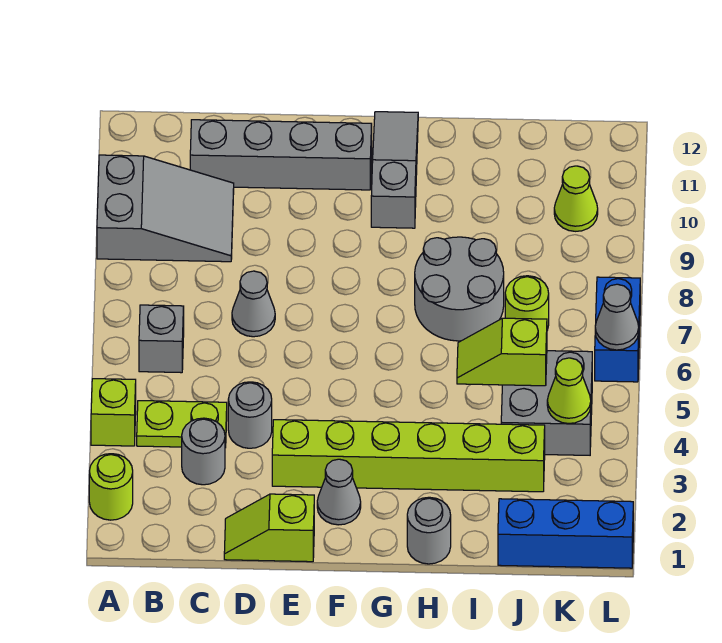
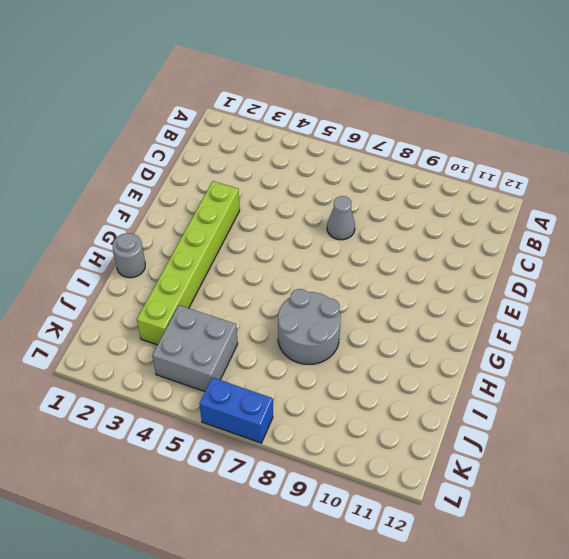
none -> lime 1x1 round brick [89,454,133,520]
none -> lime 1x1 brick [91,379,136,446]
none -> grey 2x3 slope [97,155,234,262]

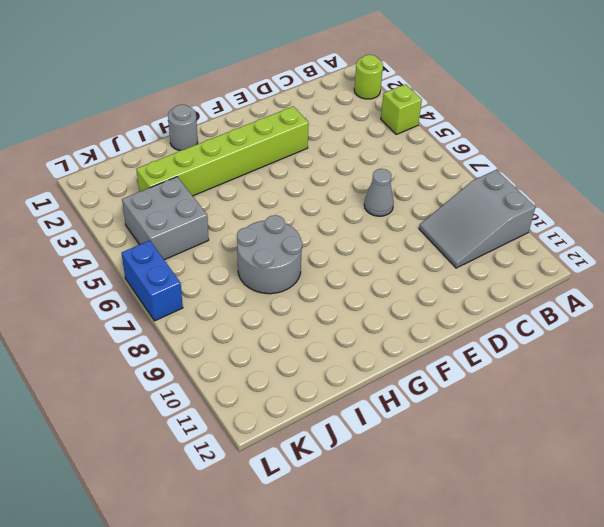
none -> lime 1x2 plate [137,401,227,448]
none -> grey 1x1 brick [139,305,184,373]
none -> grey 1x1 round brick [182,418,225,485]

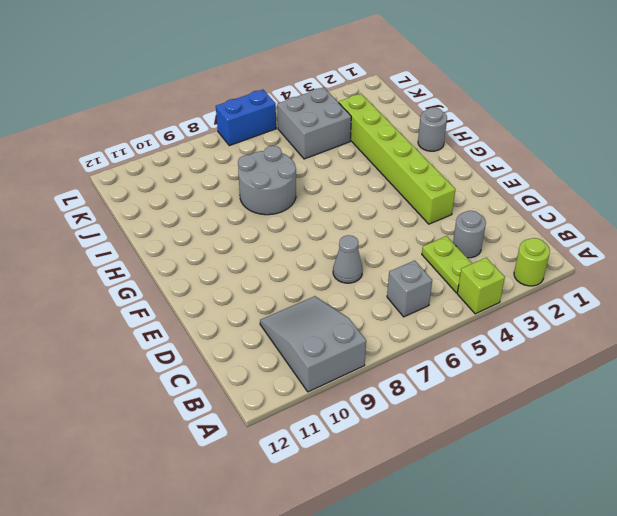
none -> grey 1x4 brick [190,120,372,190]
none -> lime 1x2 slope [224,494,314,562]
none -> grey 1x1 round brick [228,382,272,448]

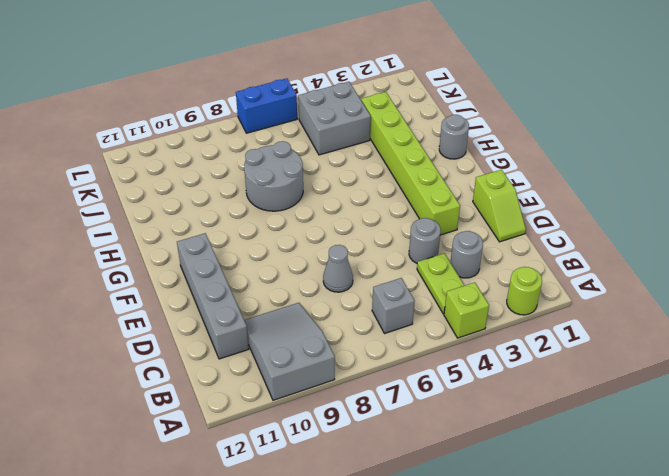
none -> grey 1x1 cone [317,459,361,525]
none -> grey 1x3 slope [371,112,418,228]
none -> blue 1x3 brick [498,499,633,568]

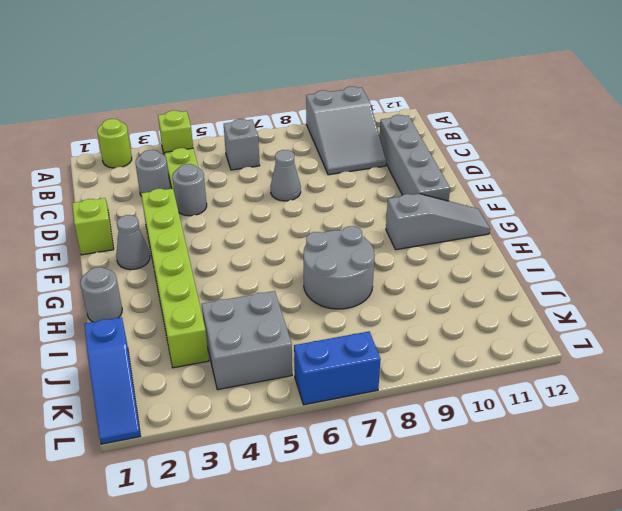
blue 1x3 slope [84,317,140,444] -> blue 1x3 brick [498,499,633,568]
none -> lime 1x1 round brick [505,276,549,330]
none -> lime 1x1 cone [554,166,598,231]
none -> lime 1x2 slope [457,318,547,386]

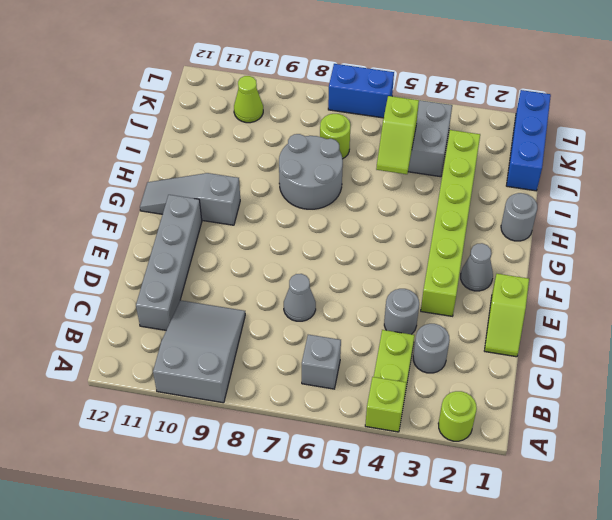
none -> lime 1x1 cone [547,358,591,424]
none -> grey 1x1 cone [595,284,639,350]

